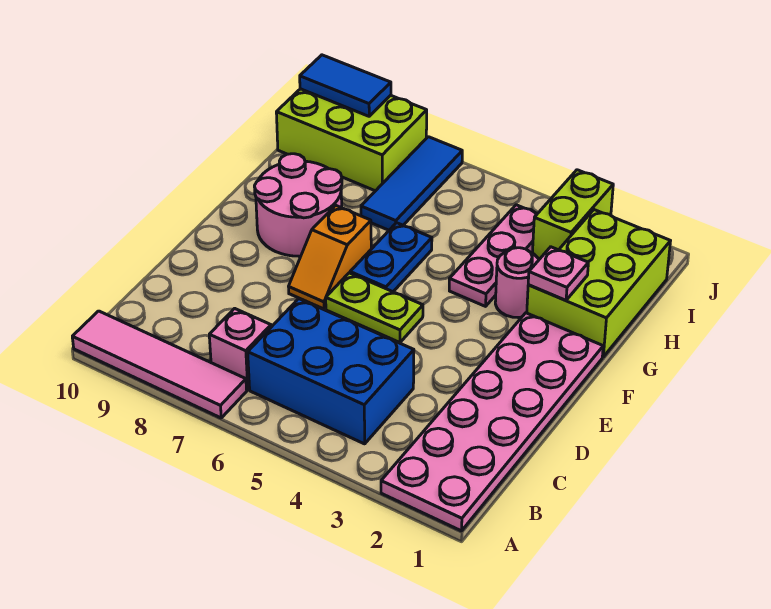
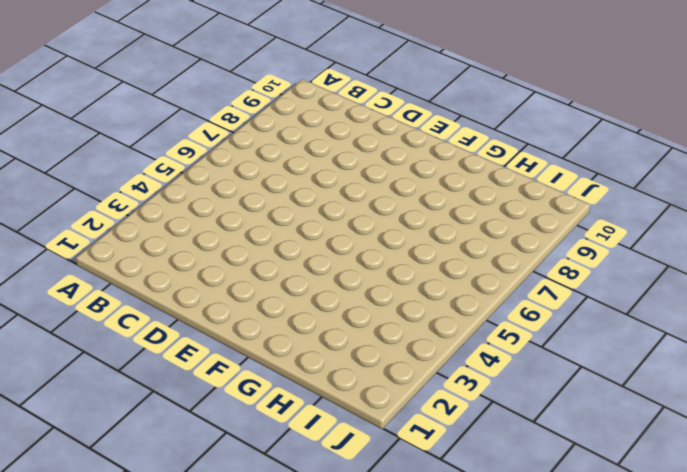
none -> pink 2x6 plate [381,313,603,531]
none -> pink 1x4 tile [72,311,247,418]
none -> blue 2x3 brick [248,299,414,444]

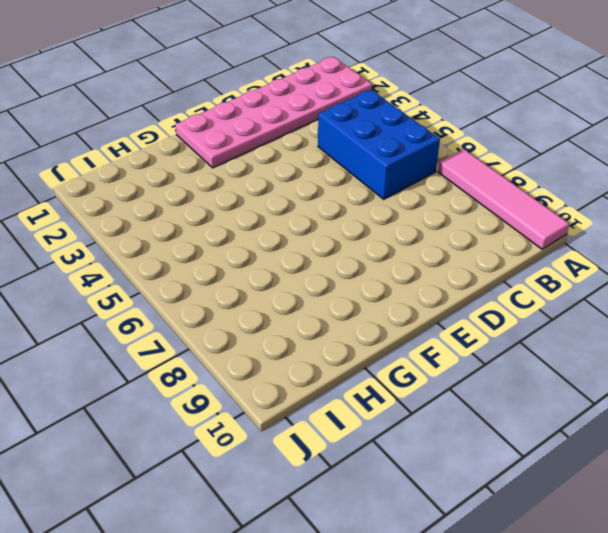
none -> pink 1x1 brick [209,308,271,390]
none -> lime 1x2 plate [326,273,423,342]
none -> orange 1x2 slope [289,205,371,309]

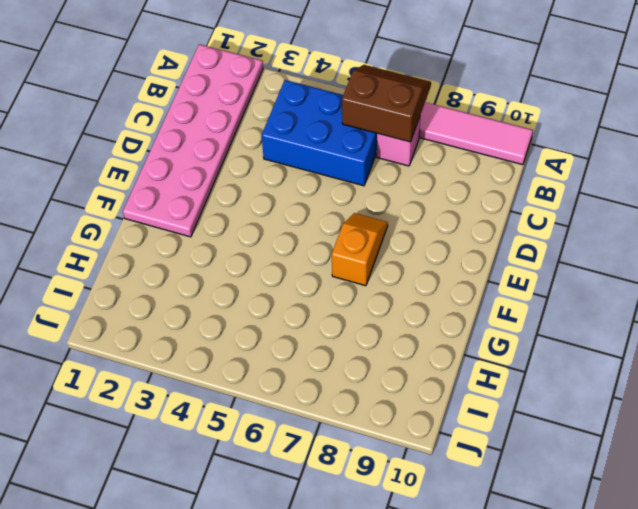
brown 2x2 slope [342,65,431,142] -> none
none -> lime 1x2 plate [326,273,423,342]
none -> blue 1x2 plate [350,223,432,292]
none -> pink 2x2 round brick [254,154,342,256]

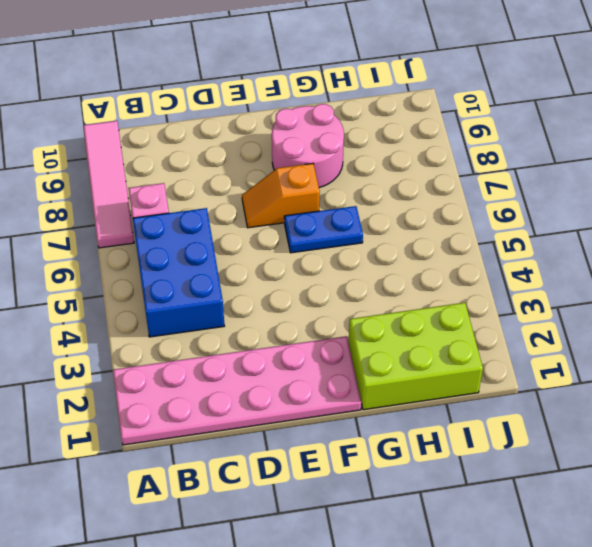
none -> lime 1x2 plate [326,273,423,342]
none -> pink 1x1 round brick [495,248,539,318]
none -> pink 1x3 plate [449,205,537,306]

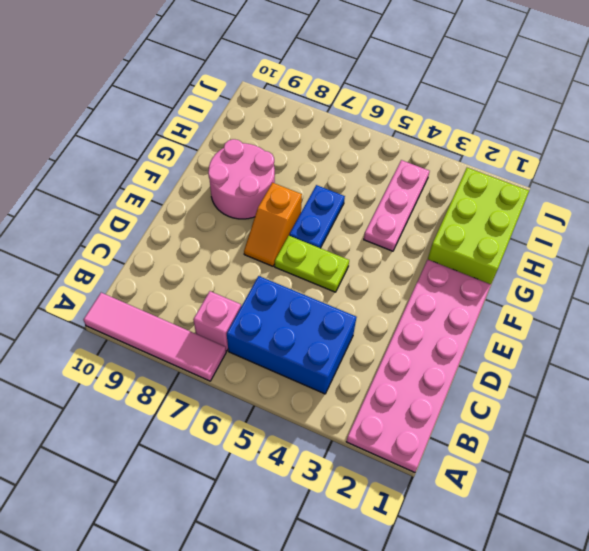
none -> pink 1x1 round brick [495,248,539,318]
none -> blue 1x3 tile [361,137,462,230]
none -> lime 1x2 brick [532,170,613,259]

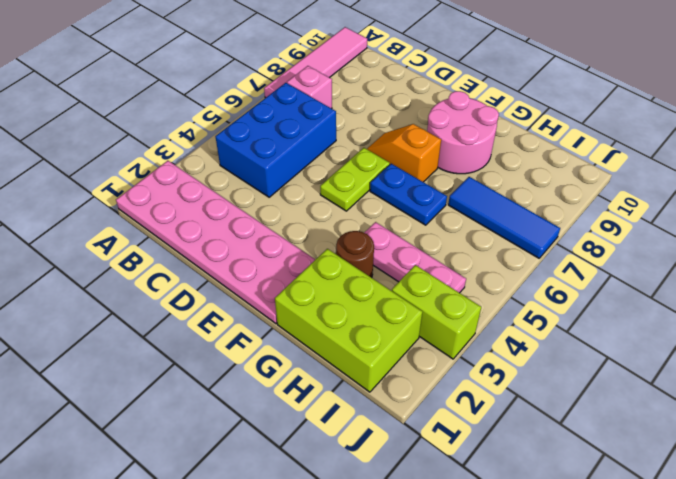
brown 1x1 round brick [336,231,374,278] -> pink 1x1 round brick [495,248,539,318]
none -> lime 2x3 brick [276,89,427,191]
none -> pink 1x1 plate [528,247,588,300]
none -> blue 1x2 tile [300,55,391,116]

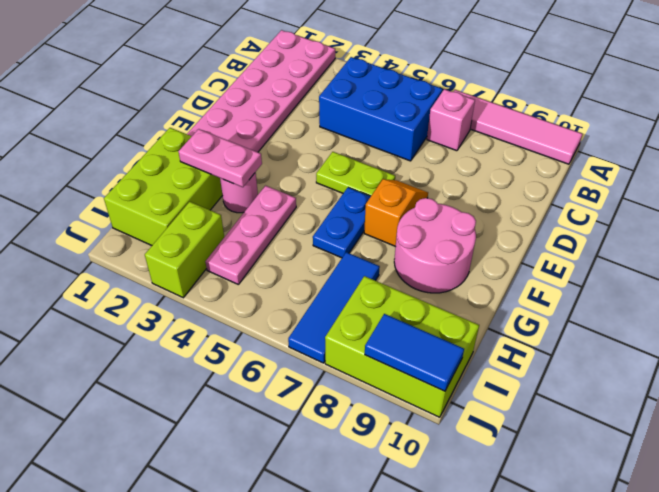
pink 1x2 plate [178,129,262,187] -> pink 1x1 plate [528,247,588,300]

